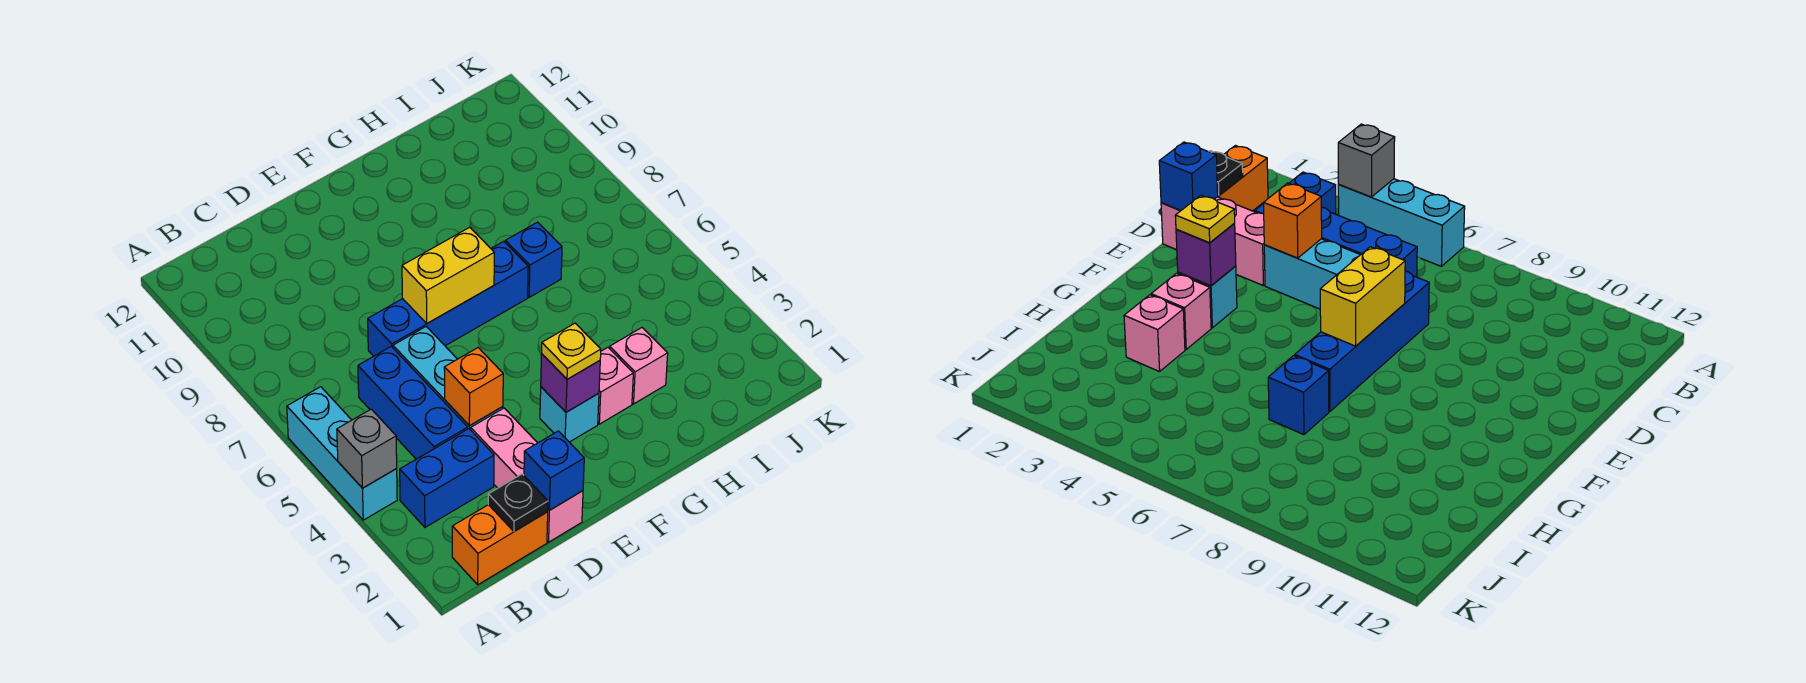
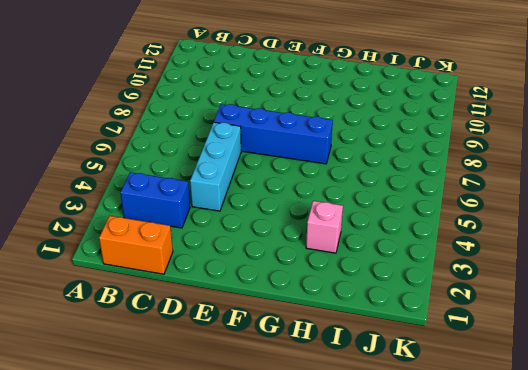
none -> cyan 1x3 brick [287,387,397,520]
none -> blue 1x3 brick [358,346,468,459]
none -> pink 1x3 brick [471,408,583,542]

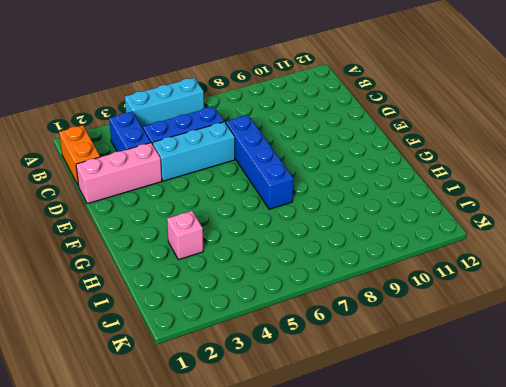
none -> cyan 1x1 brick [540,387,599,442]
none -> pink 1x1 brick [598,347,633,424]
none -> blue 1x1 brick [505,222,562,297]

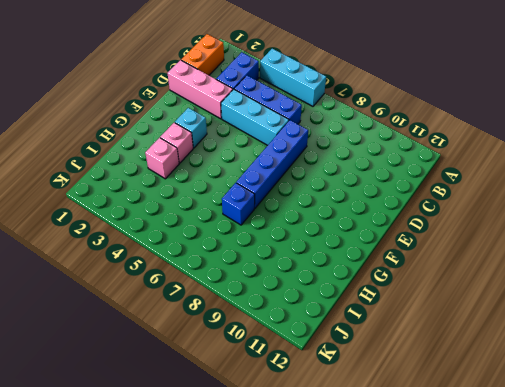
none -> grey 1x1 brick [337,409,397,488]
none -> black 1x1 plate [488,474,548,531]
none -> blue 1x1 brick [524,431,584,510]

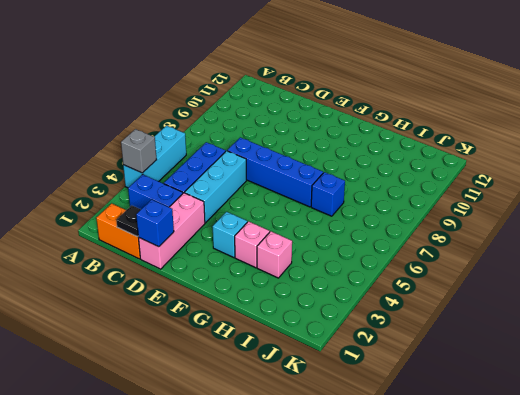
none -> orange 1x1 brick [444,348,503,426]
none -> yellow 1x2 brick [402,227,494,323]
none -> purple 1x1 brick [541,354,600,412]

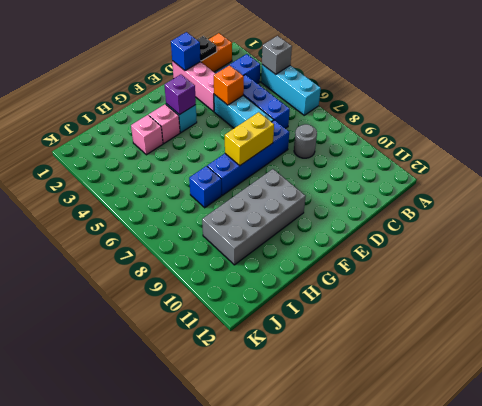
grey 1x1 round brick [294,124,317,158] -> none
grey 2x4 brick [202,169,306,265] -> none
none -> yellow 1x1 plate [542,323,601,379]

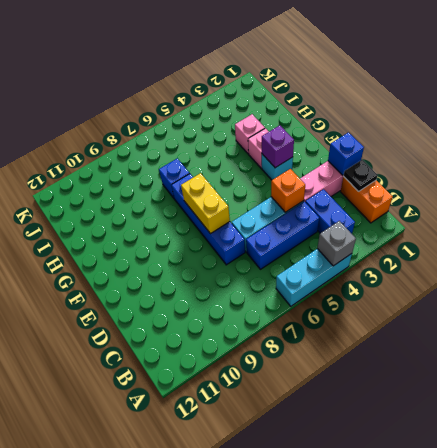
none -> yellow 1x1 plate [542,323,601,379]

